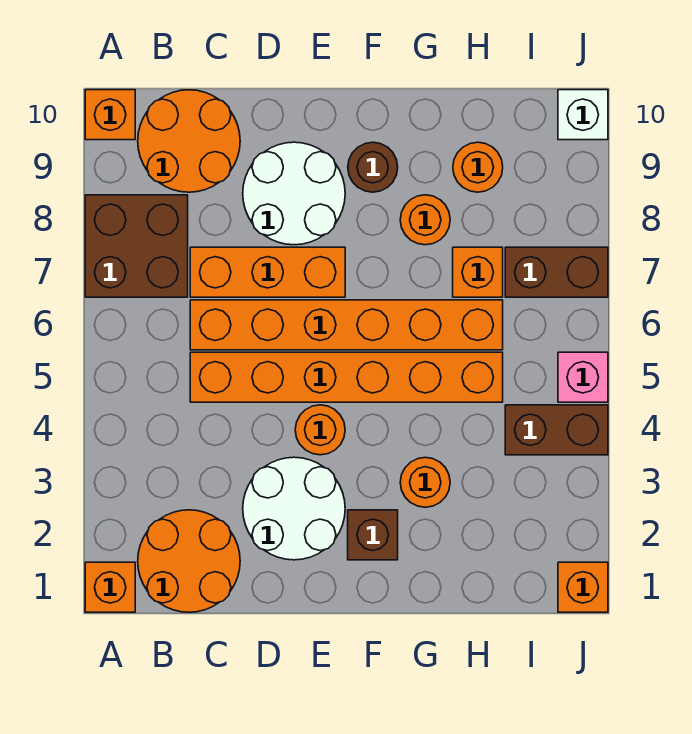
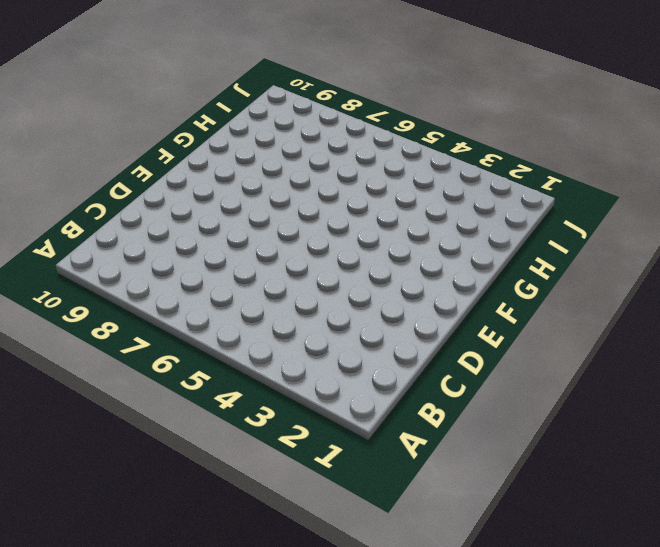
none -> orange 1x1 brick [85,562,135,612]
none -> brown 2x2 brick [85,195,188,297]
none -> orange 1x1 brick [85,90,135,140]

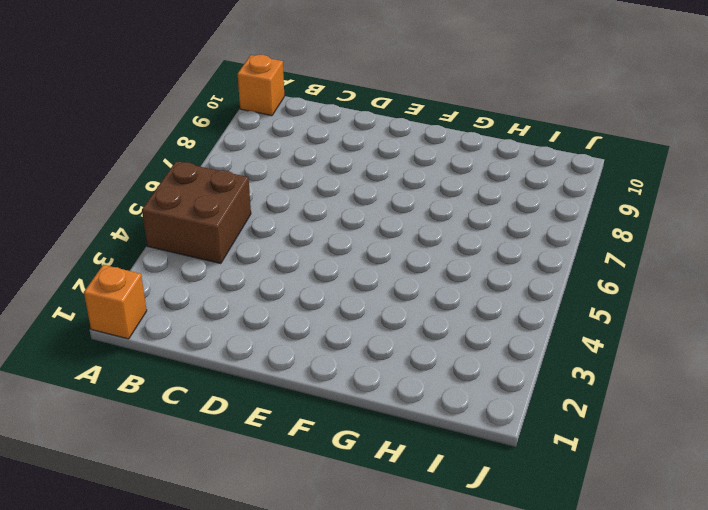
brown 2x2 brick [142,162,251,264] -> brown 2x2 brick moved to [85,195,188,297]
none -> orange 2x2 round brick [138,510,240,612]
none -> orange 2x2 round brick [138,90,240,192]
none -> orange 1x6 brick [190,352,503,402]

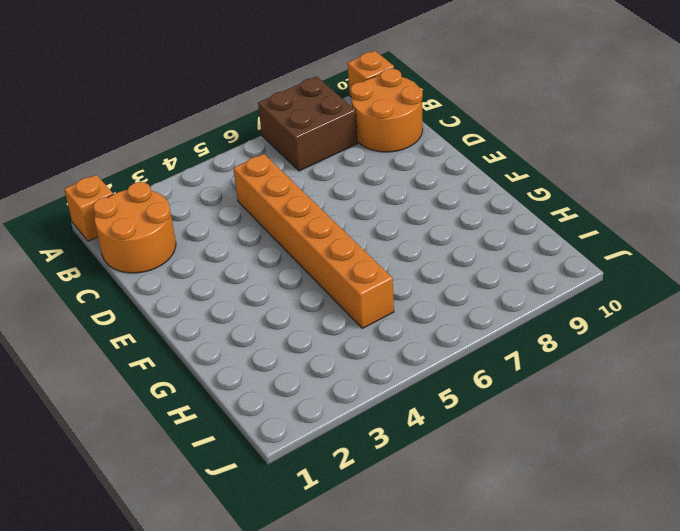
none -> orange 1x6 brick [190,300,503,350]
none -> orange 1x3 brick [190,247,345,297]
none -> white 2x2 round brick [243,457,345,560]

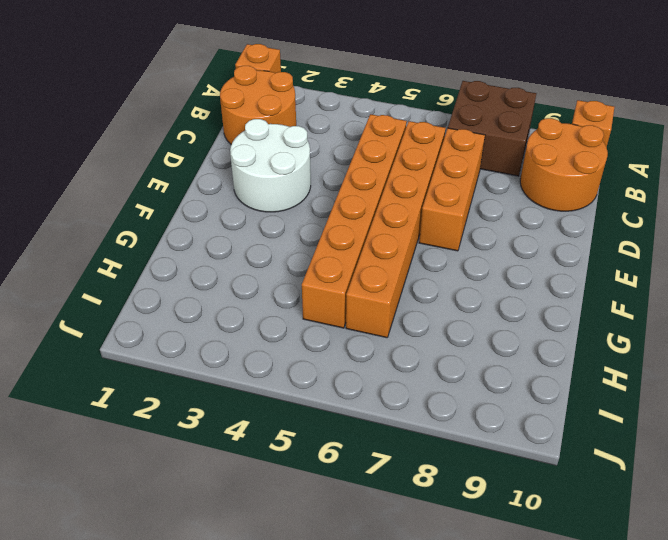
none -> white 2x2 round brick [243,142,345,245]
none -> orange 1x1 round brick [295,405,345,455]
none -> brown 1x1 brick [348,510,398,560]

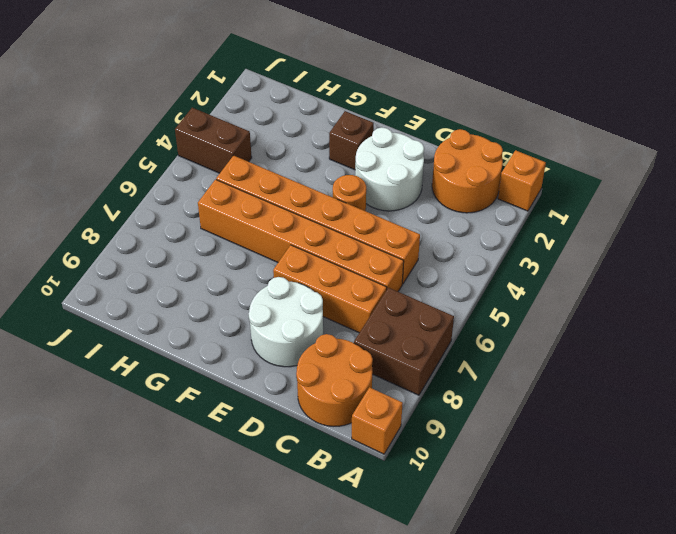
none -> brown 1x1 round brick [348,142,398,192]
none -> orange 1x1 round brick [400,457,450,507]
none -> orange 1x1 round brick [400,195,450,245]

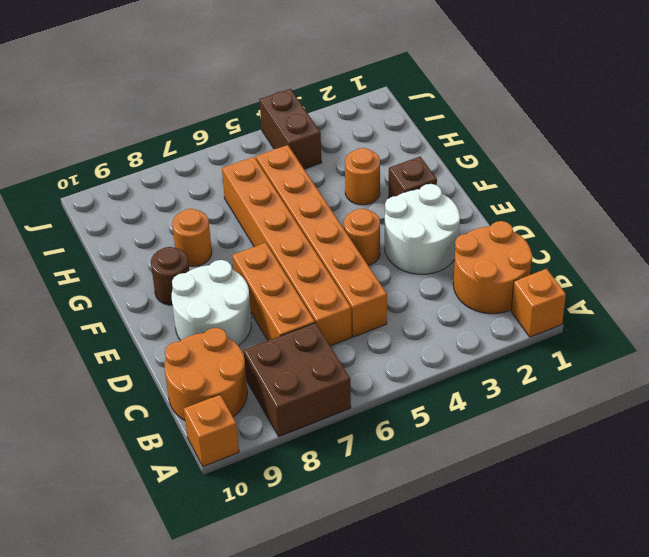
none -> orange 1x1 brick [453,247,503,297]
none -> orange 1x1 round brick [453,142,503,192]
none -> brown 1x2 brick [505,247,608,297]

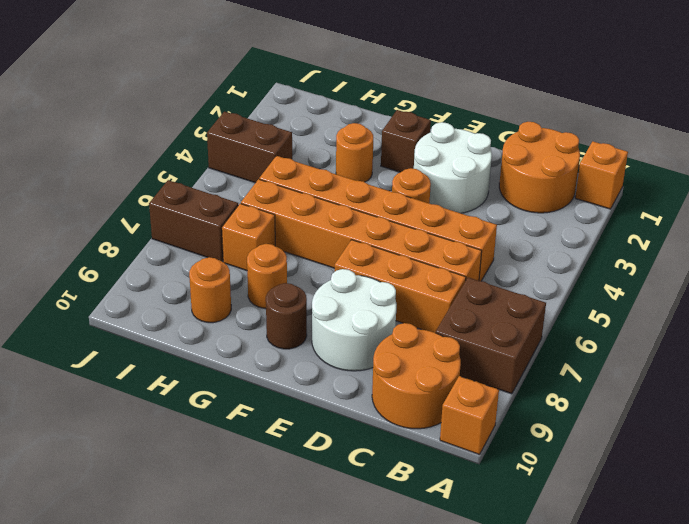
none -> orange 1x1 brick [558,562,608,612]
none -> pink 1x1 brick [558,352,608,402]
none -> white 1x1 brick [558,90,608,140]

